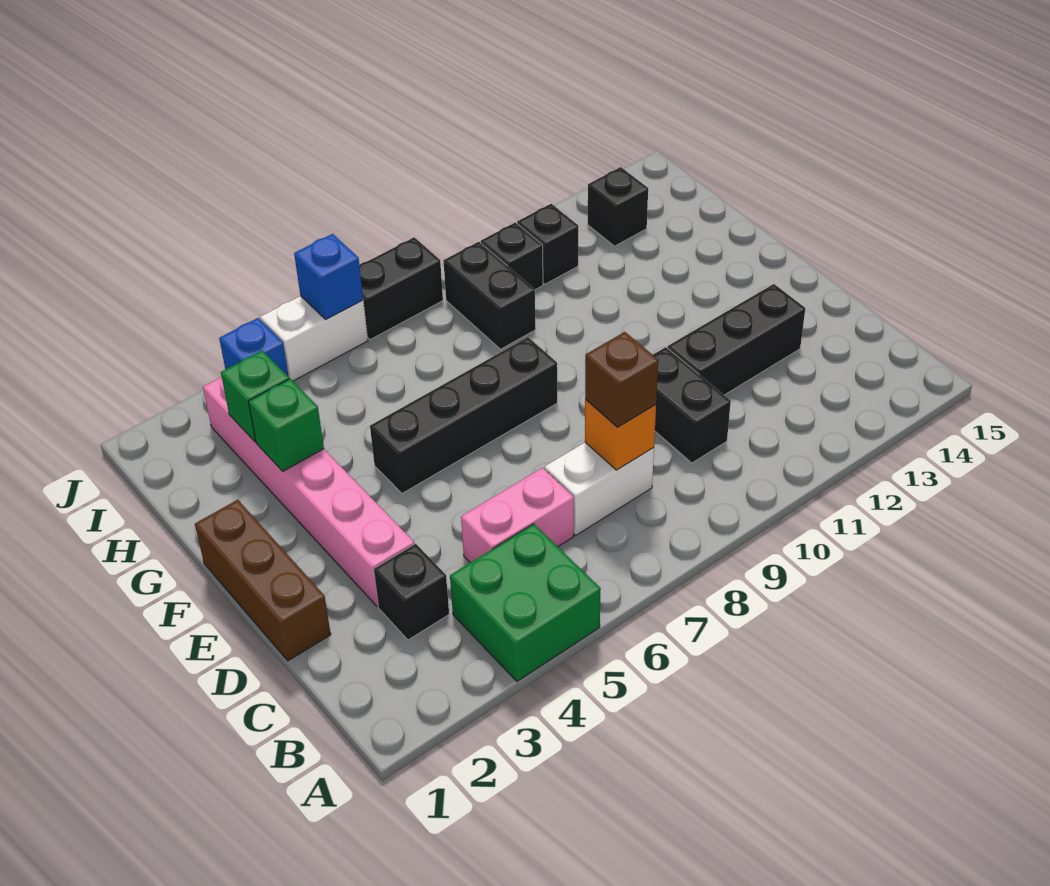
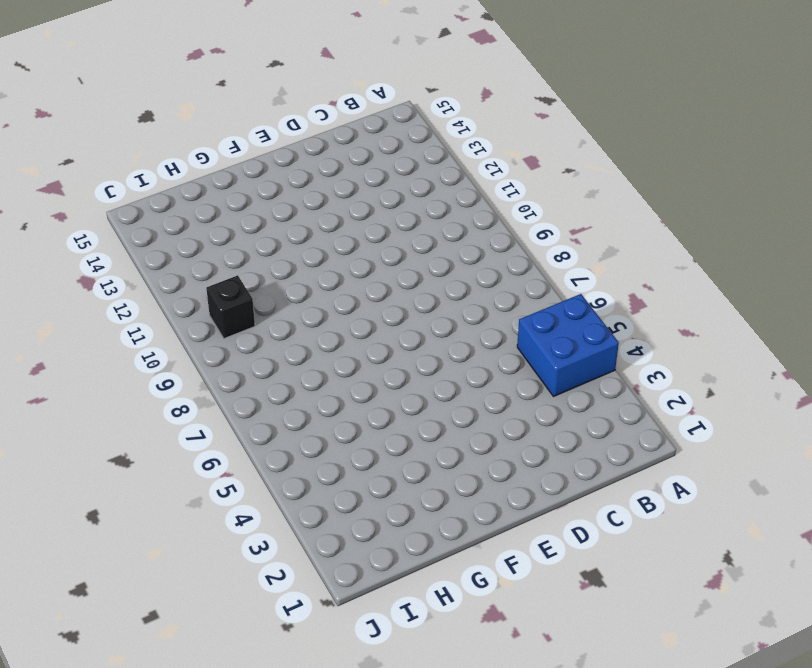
blue 2x2 brick [517,294,619,397] -> green 2x2 brick [450,524,601,681]
none -> black 1x1 brick [374,544,449,640]
none -> pink 1x2 brick [461,468,574,563]
none -> white 1x2 brick [545,442,654,535]

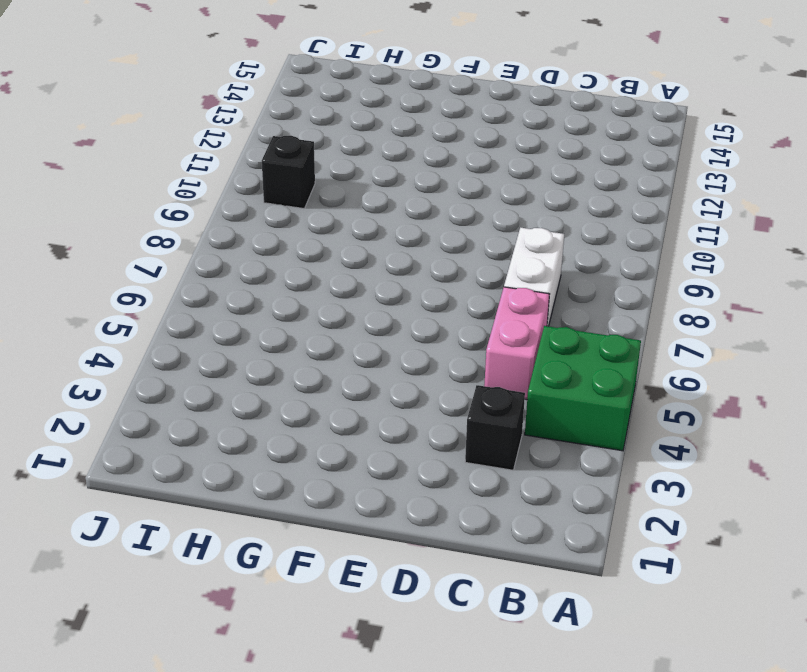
none -> black 1x2 brick [653,347,731,463]
none -> brown 1x3 brick [195,500,331,661]
none -> pink 1x6 brick [203,377,414,606]

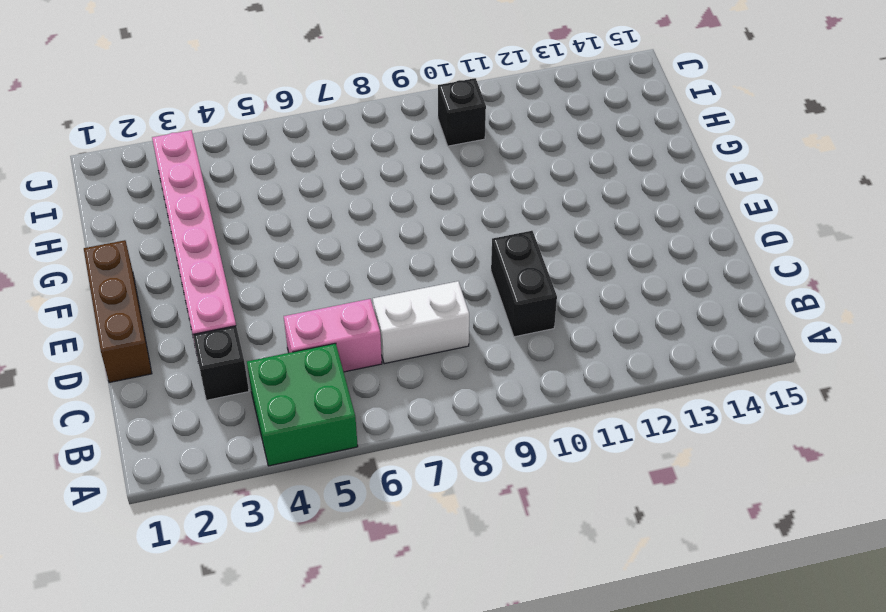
none -> black 1x3 brick [668,284,805,395]
none -> black 1x4 brick [370,337,557,493]
none -> black 1x2 brick [443,242,536,349]

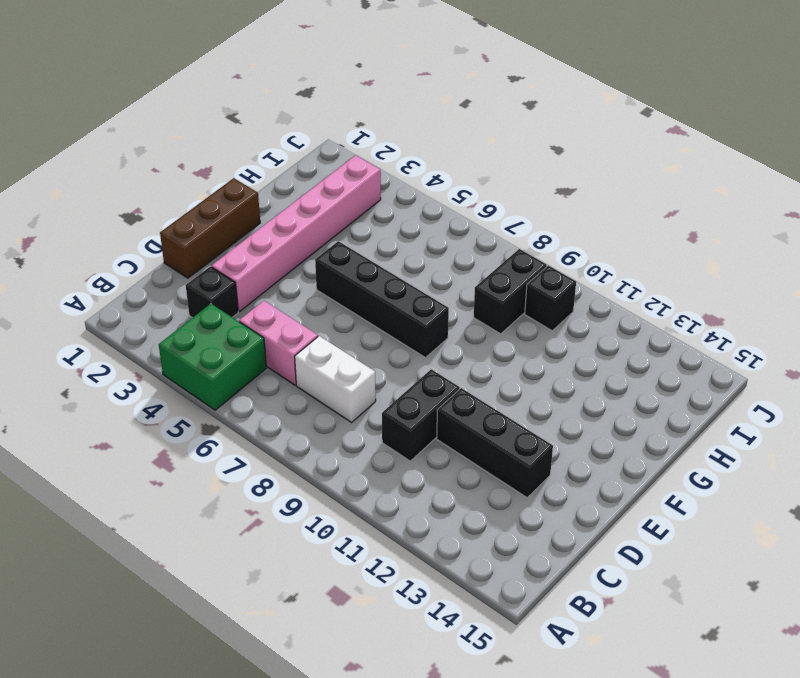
none -> black 1x1 brick [517,204,578,284]
none -> black 1x1 brick [588,167,648,246]
none -> blue 1x1 brick [219,318,289,377]

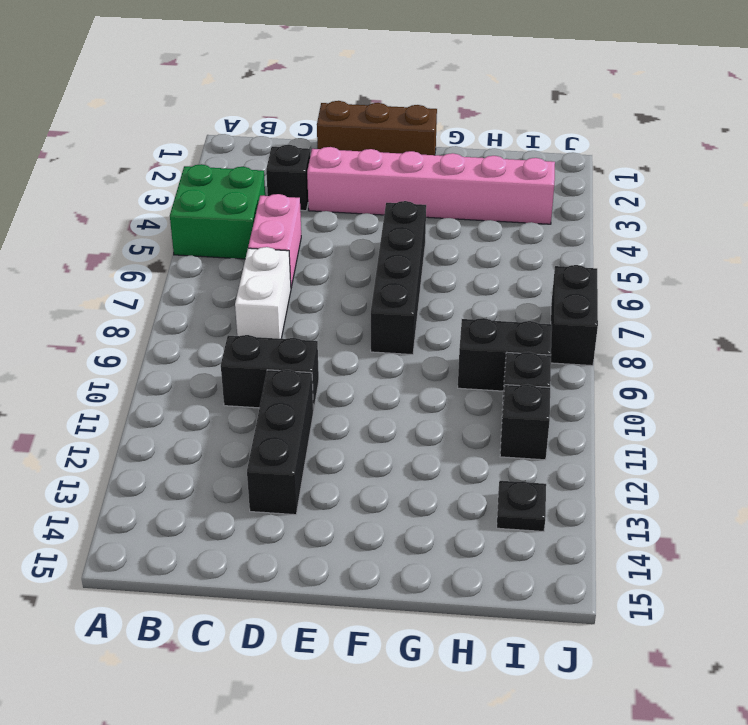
black 1x1 plate [497,481,546,532] -> black 1x1 brick [588,167,648,246]
none -> blue 1x1 brick [219,318,289,377]
none -> white 1x2 brick [260,296,368,381]
none -> orange 1x1 brick [585,400,656,470]

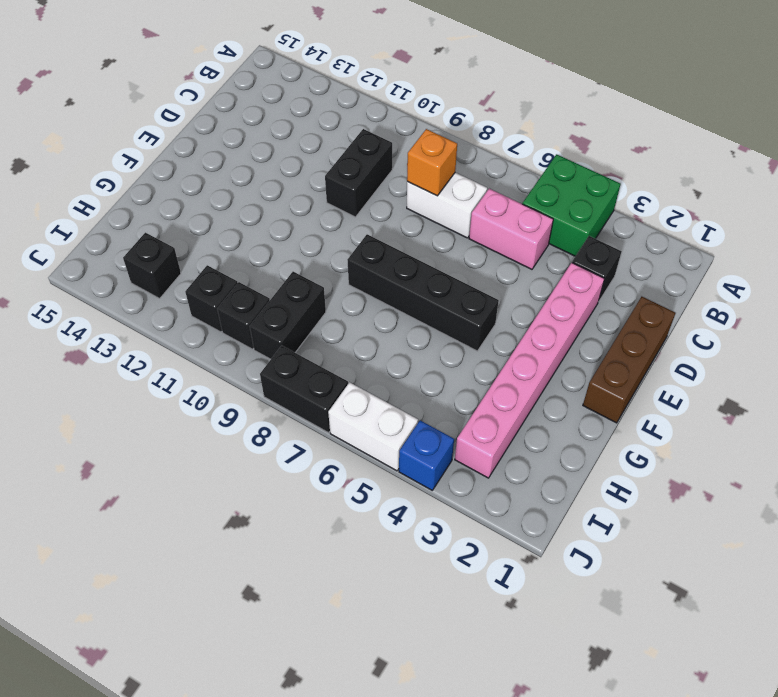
none -> black 1x3 brick [668,284,805,395]
none -> green 1x1 brick [248,379,324,471]
none -> green 1x1 brick [221,350,289,442]

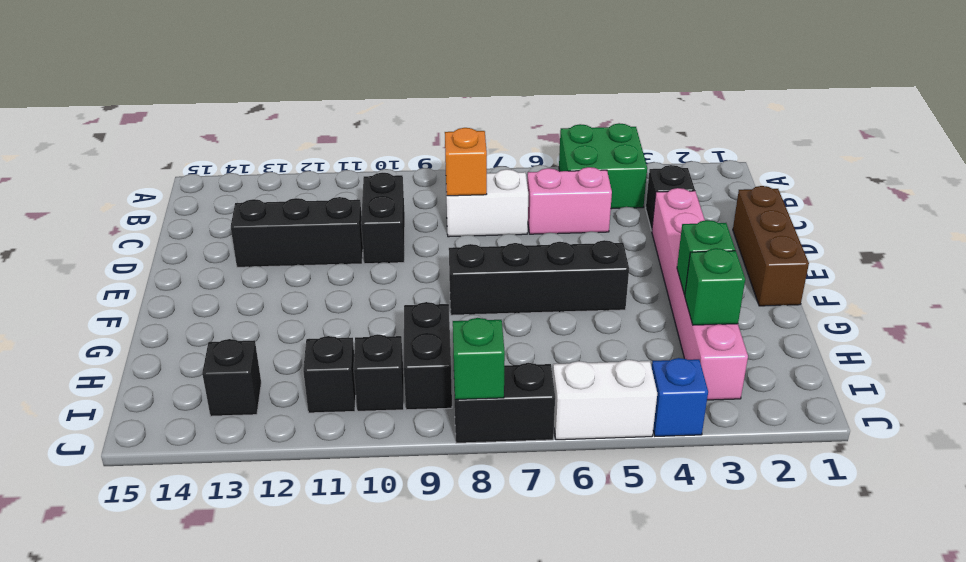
green 1x1 brick [453,318,505,400] -> none
none -> blue 1x1 brick [294,234,363,319]
none -> brown 1x1 brick [585,332,658,428]

